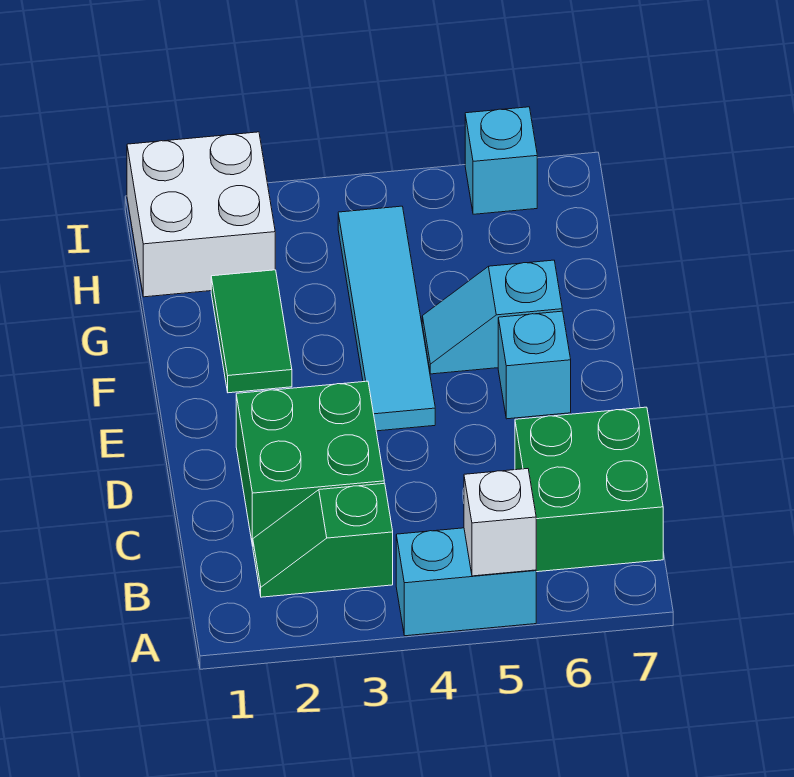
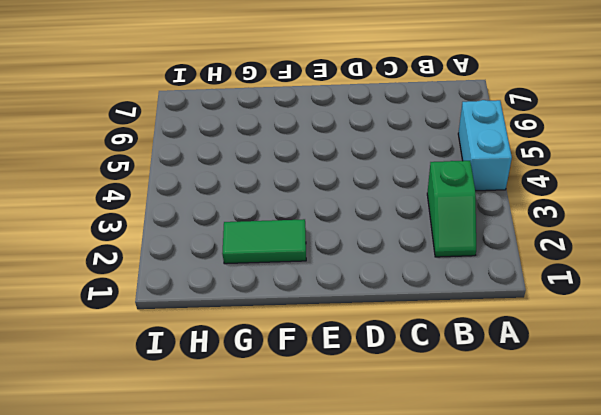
none -> green 2x2 brick [515,407,663,572]
none -> green 2x2 brick [236,381,384,546]

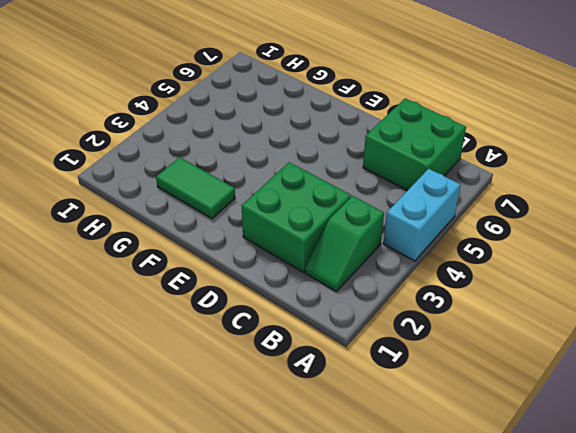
none -> cyan 1x4 tile [338,206,435,431]
none -> cyan 1x1 brick [498,311,571,419]

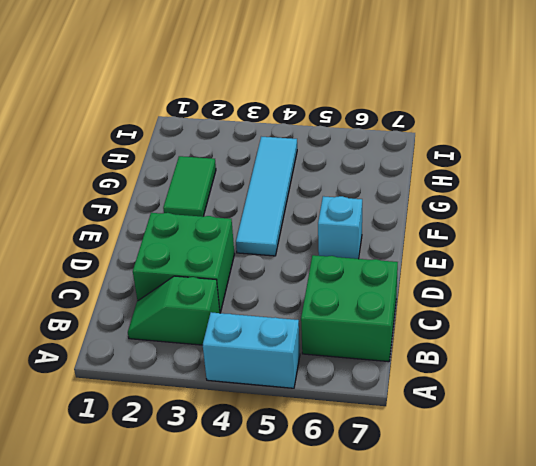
none -> cyan 1x2 slope [422,260,562,374]
none -> white 2x2 brick [127,132,275,297]

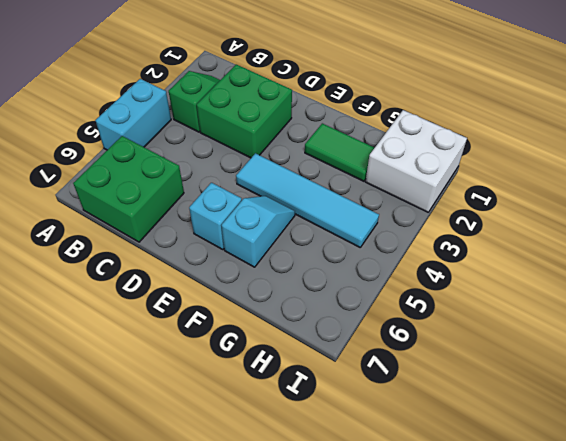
none -> cyan 1x1 brick [465,107,537,214]
none -> white 1x1 brick [464,469,536,576]

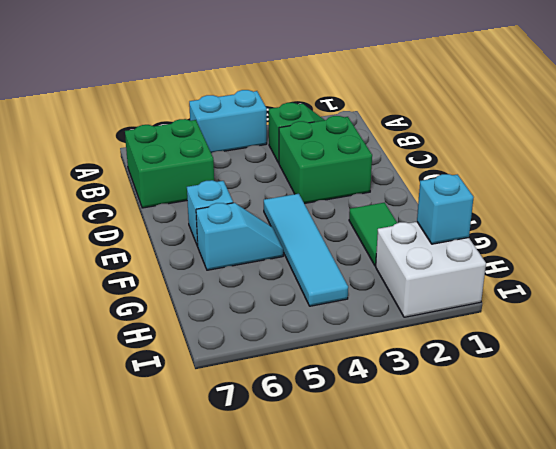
cyan 1x1 brick [417,174,474,244] -> cyan 1x1 brick moved to [465,107,537,214]
none -> white 1x1 brick [464,469,536,576]

